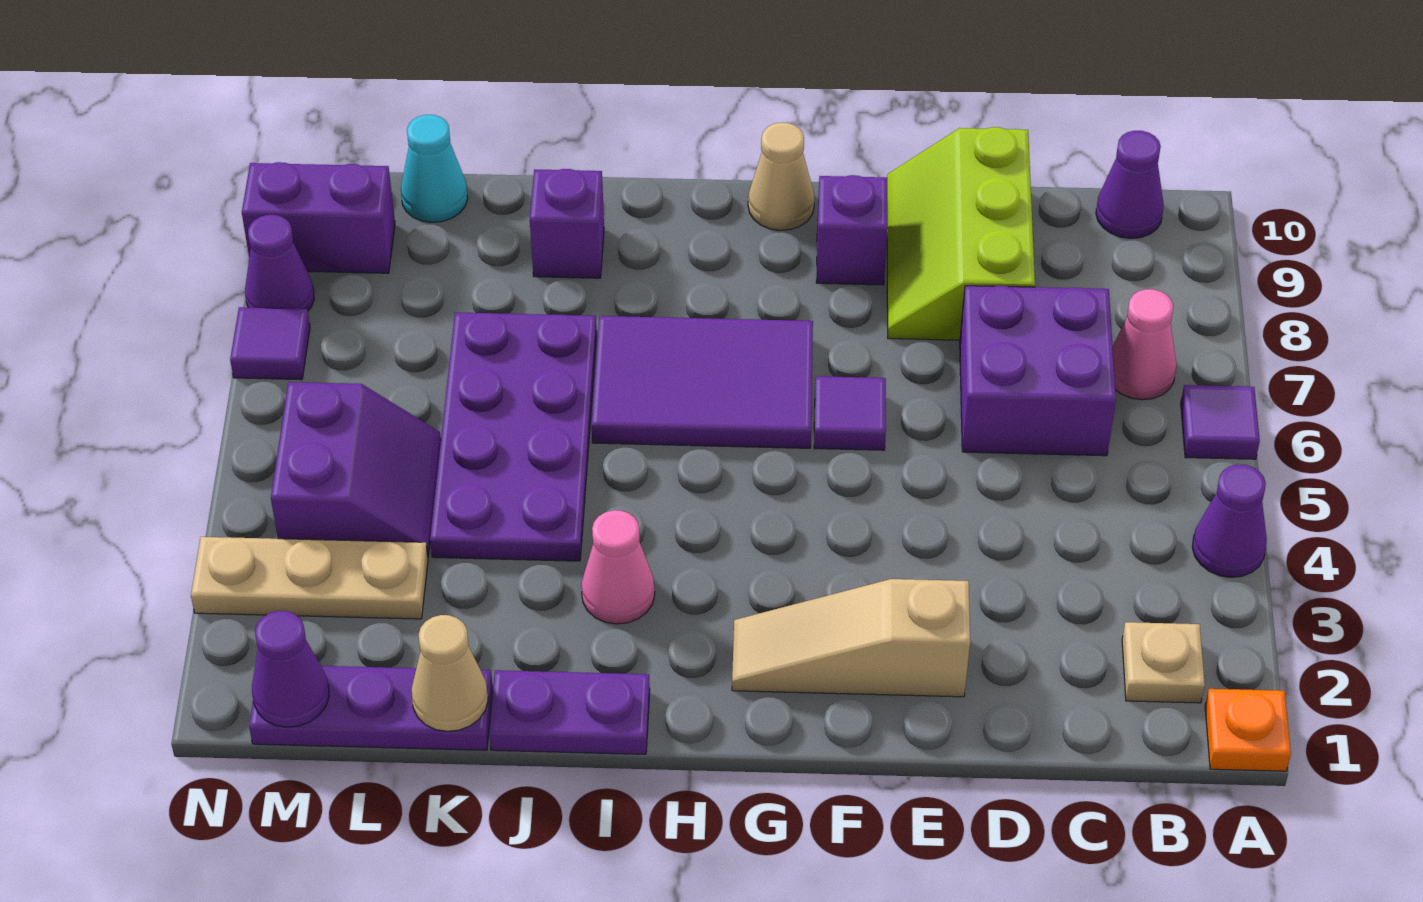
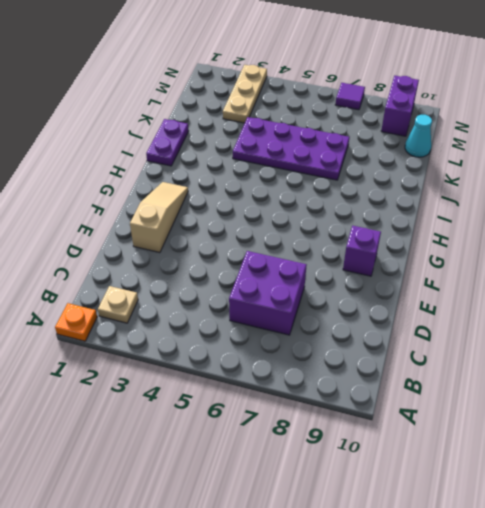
none -> purple 1x1 cone [1192,464,1267,577]
none -> purple 1x1 tile [1181,385,1260,459]
none -> pink 1x1 cone [1113,289,1176,400]

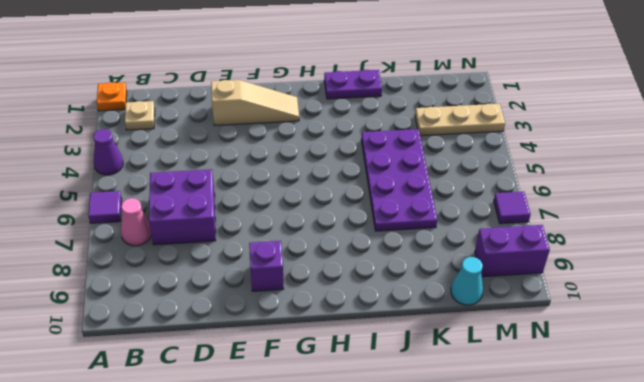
none -> purple 1x1 cone [1096,131,1164,238]
none -> lime 2x3 slope [887,127,1035,340]
none -> purple 1x1 tile [814,376,886,450]

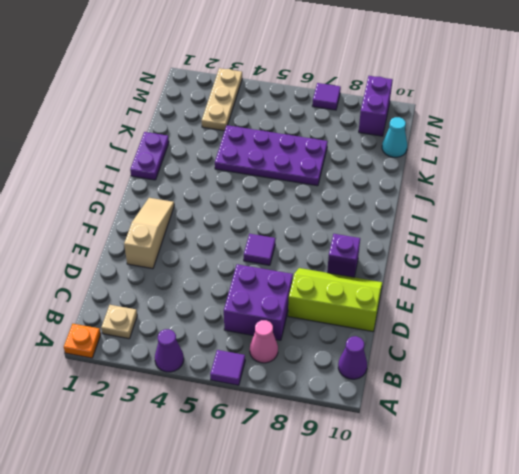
none -> purple 2x3 tile [592,316,813,448]
none -> tan 1x1 cone [748,123,815,230]
none -> pink 1x1 cone [581,510,655,624]

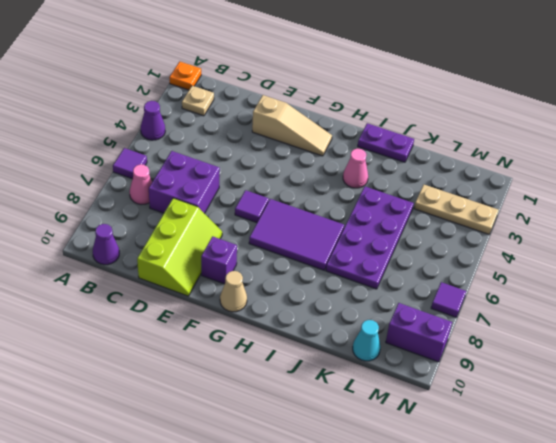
none -> purple 1x1 brick [530,169,604,278]
none -> purple 1x3 plate [249,666,493,750]
none -> purple 2x2 slope [271,382,441,557]

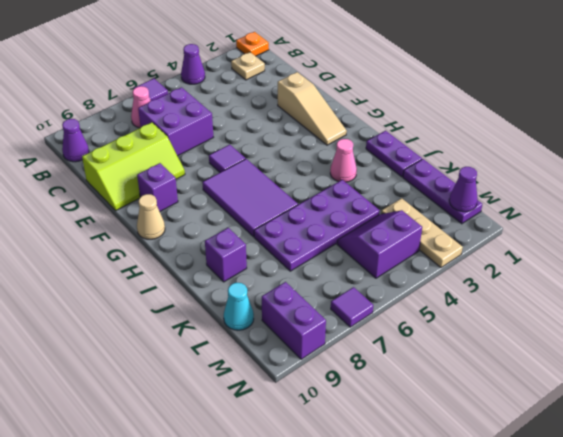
none -> purple 1x1 cone [245,215,314,311]
none -> tan 1x1 cone [411,615,488,731]

